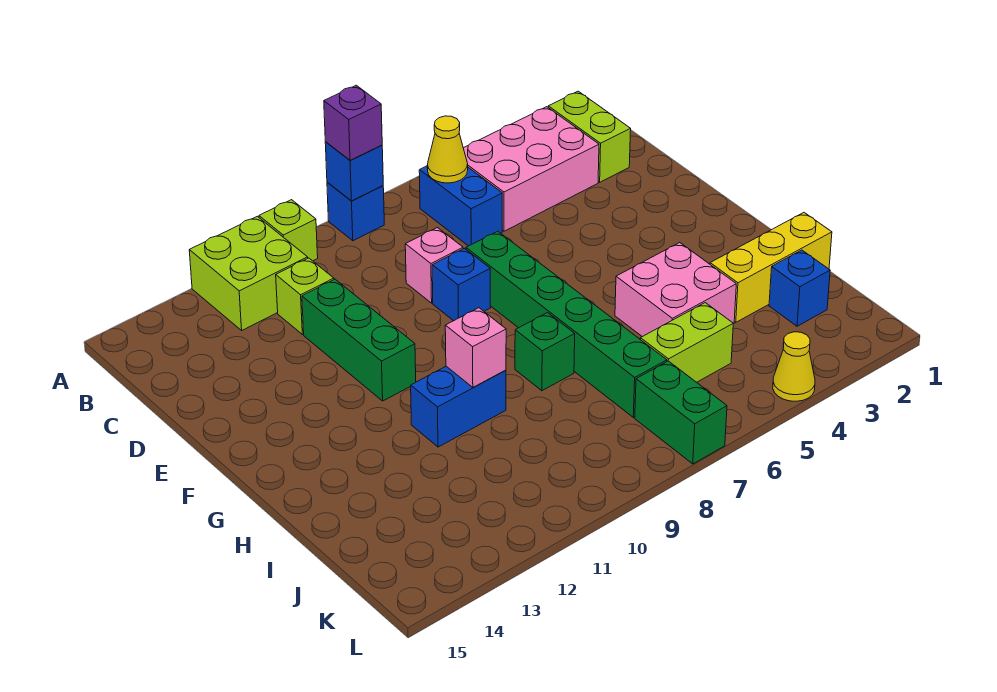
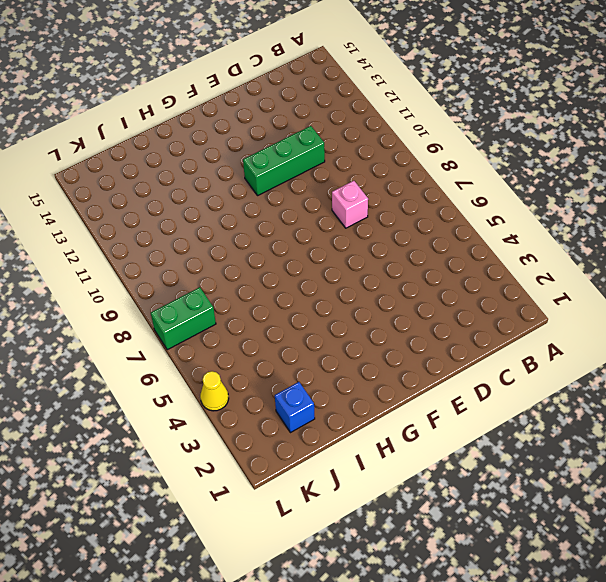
none -> blue 1x1 brick [327,183,384,241]
none -> lime 1x1 brick [259,200,318,261]
none -> lime 2x2 brick [189,216,308,330]

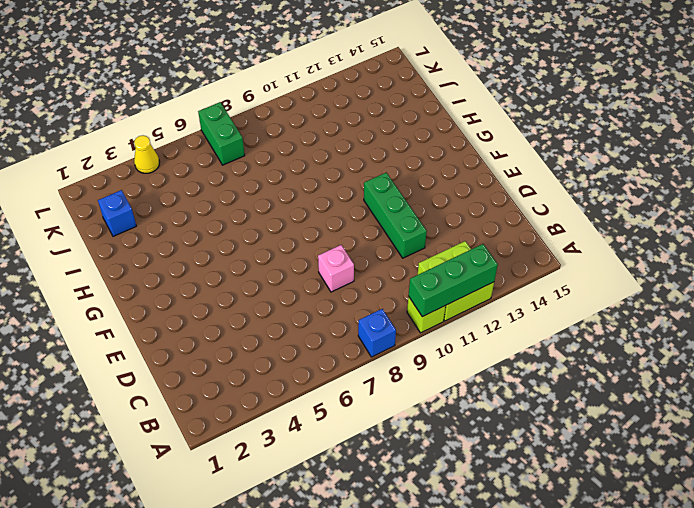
green 1x3 brick [409,244,498,317] -> none
none -> lime 1x2 brick [548,91,631,182]
none -> pink 2x3 brick [463,107,599,231]
none -> blue 1x2 brick [419,166,502,246]

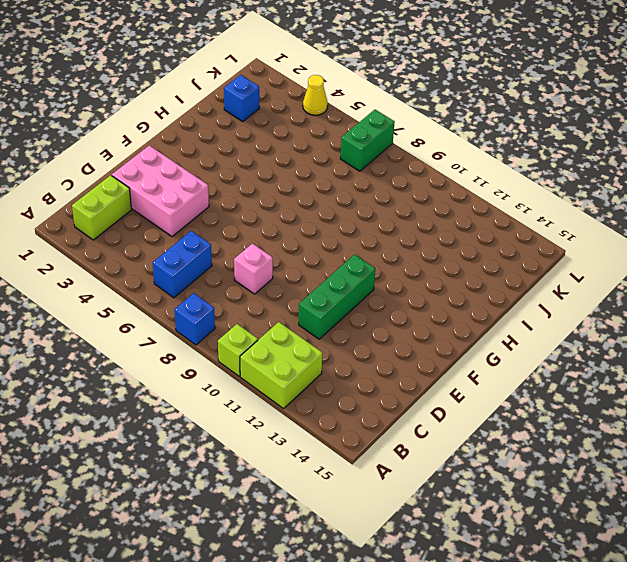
pink 2x3 brick [112,145,209,237] -> pink 2x3 brick moved to [463,107,599,231]
none -> lime 1x1 brick [276,258,334,335]
none -> green 1x6 brick [466,231,667,417]
none -> blue 1x1 brick [432,248,491,321]

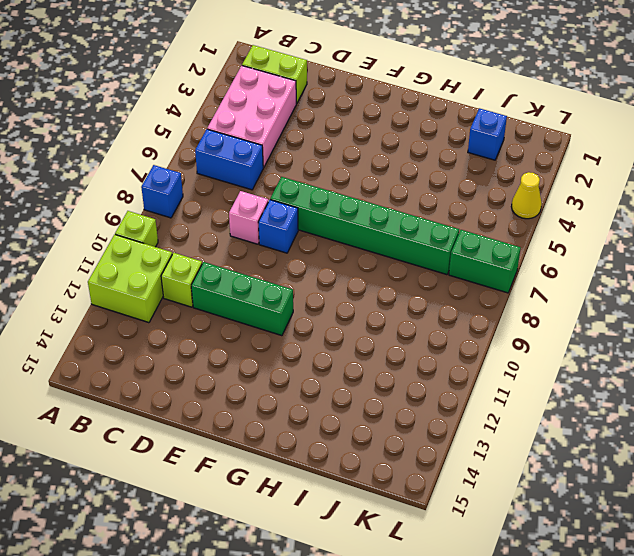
none -> pink 2x2 brick [615,243,736,337]
none -> green 1x1 brick [515,313,575,391]
none -> blue 1x2 brick [411,366,506,447]

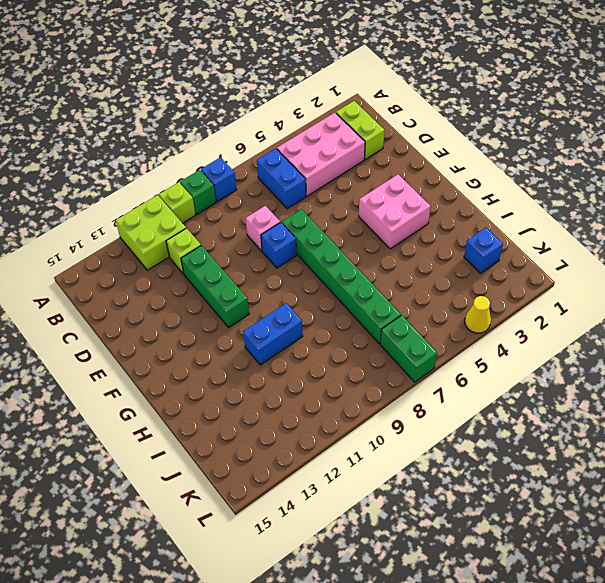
green 1x1 brick [180,170,216,214] -> green 1x1 brick moved to [515,313,575,391]
pink 2x2 brick [359,174,431,249] -> pink 2x2 brick moved to [615,243,736,337]
none -> yellow 1x3 brick [710,213,832,322]
none -> lime 1x2 brick [640,303,733,382]
none -> blue 1x1 brick [325,142,383,201]

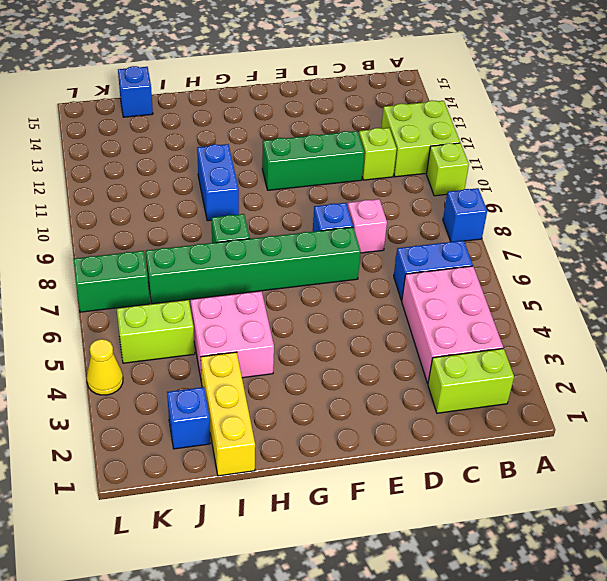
lime 1x2 brick [117,300,195,363] -> lime 1x2 brick turned to [640,303,733,382]
blue 1x1 brick [118,66,153,117] -> blue 1x1 brick moved to [325,142,383,201]
none -> yellow 1x1 cone [427,116,468,183]
none -> pink 1x1 brick [445,308,506,387]
none -> purple 1x1 brick [324,85,382,161]

